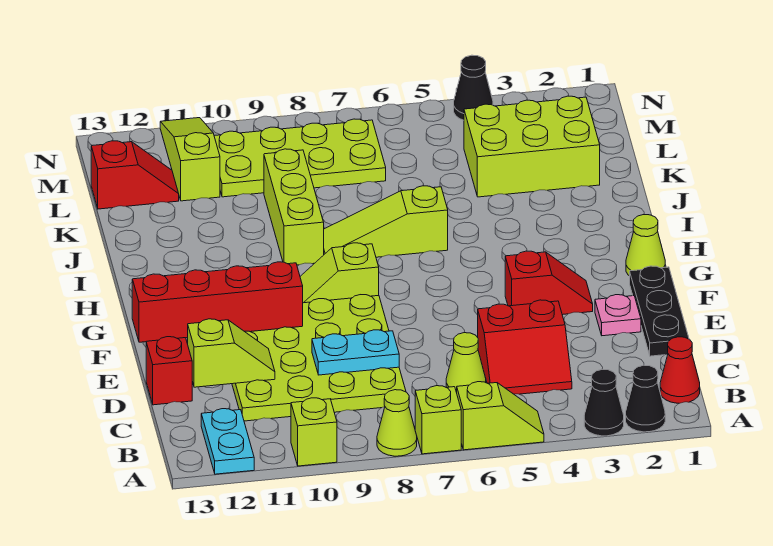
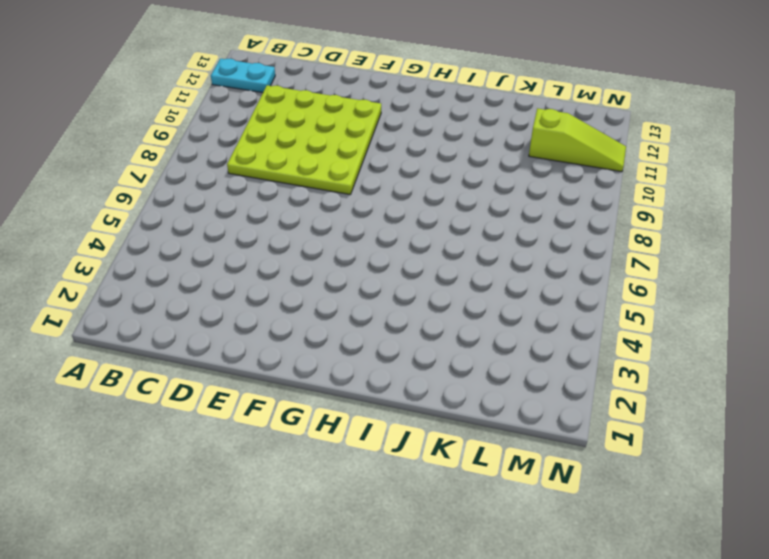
none -> black 1x1 cone [626,365,665,432]
none -> black 1x1 cone [584,369,624,436]
none -> lime 1x2 slope [457,382,544,450]

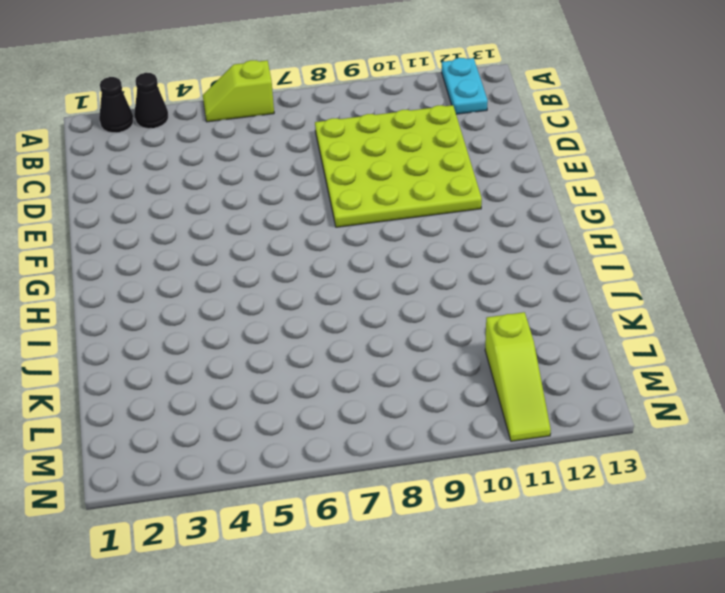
none -> lime 1x1 brick [415,386,461,454]
none -> lime 1x1 cone [377,390,417,456]
none -> lime 1x1 brick [291,398,337,466]

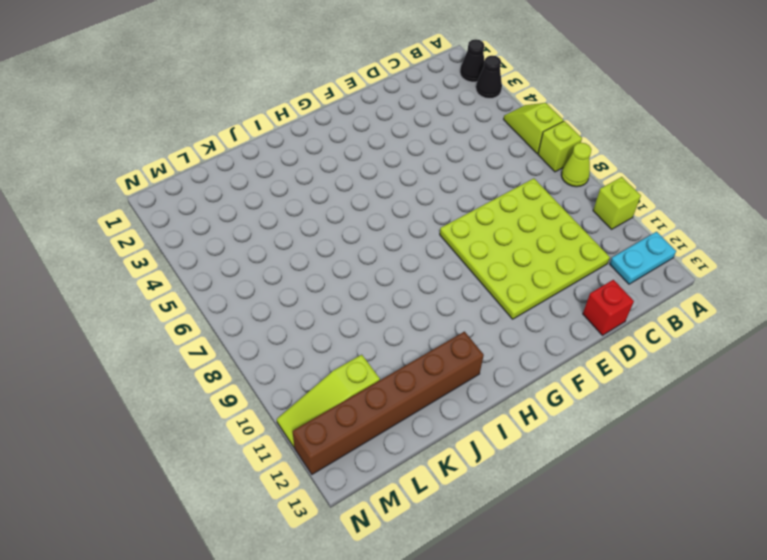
brown 1x6 brick [293,332,484,474] -> red 1x2 slope [91,141,179,209]
none -> red 1x1 cone [660,337,700,403]
none -> red 2x2 slope [478,300,572,394]
none -> lime 1x1 cone [446,332,486,392]

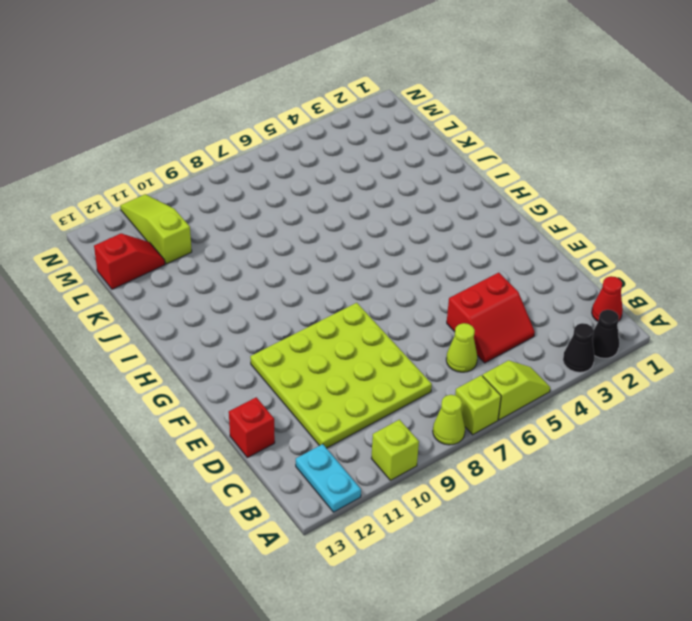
none -> black 1x3 plate [630,266,689,356]
none -> pink 1x1 plate [595,295,641,336]
none -> red 1x2 slope [505,251,593,315]

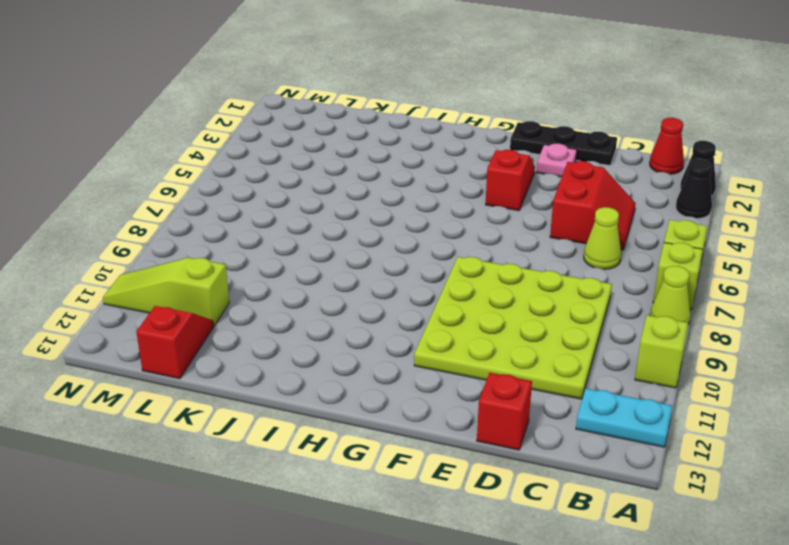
none -> lime 1x1 cone [626,215,665,276]
none -> lime 1x2 slope [300,243,379,303]
none -> lime 1x3 slope [324,186,448,257]

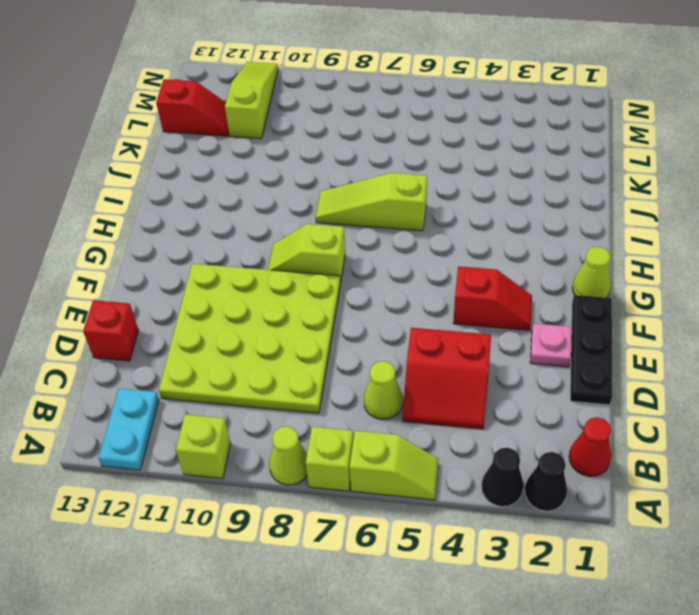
none -> lime 1x3 brick [264,149,324,265]
none -> lime 2x3 brick [464,96,600,197]
none -> lime 2x4 plate [214,119,386,197]

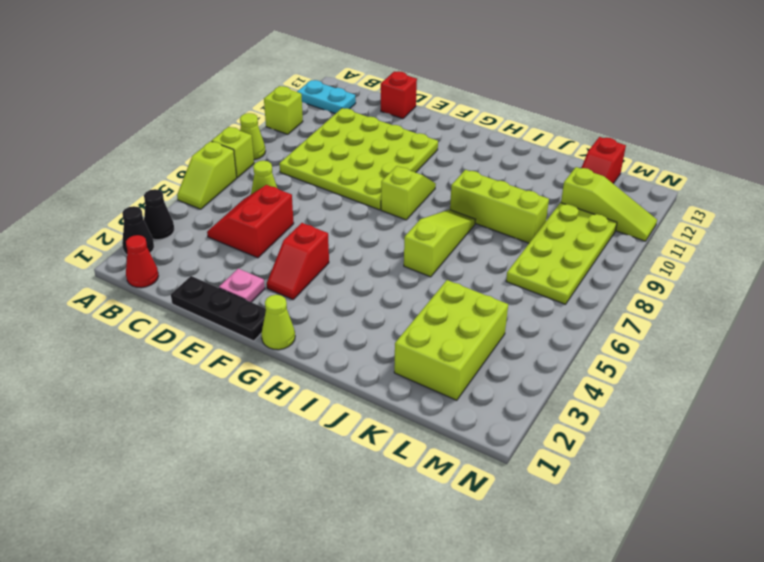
none -> black 1x1 cone [454,55,493,120]
none -> cyan 1x2 plate [312,330,399,375]
none -> lime 1x2 slope [187,319,275,387]

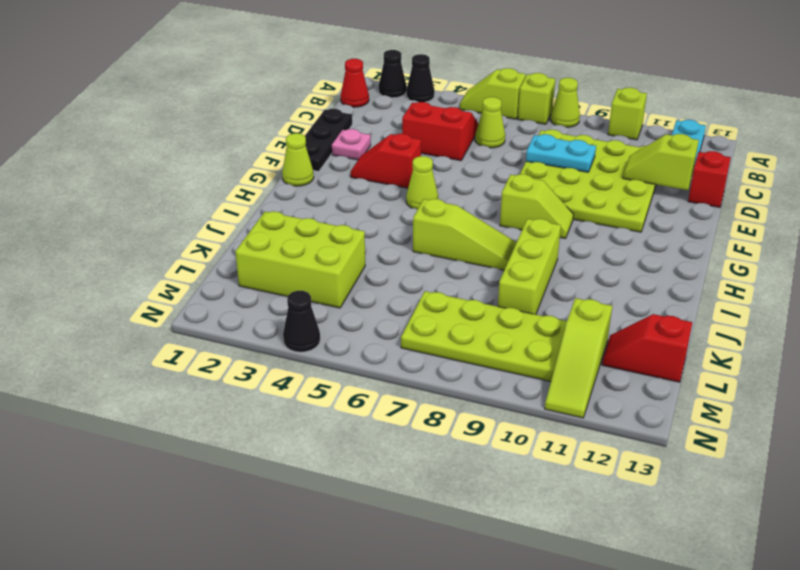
lime 1x1 cone [406,156,438,209] -> none
none -> red 1x4 brick [132,262,303,342]

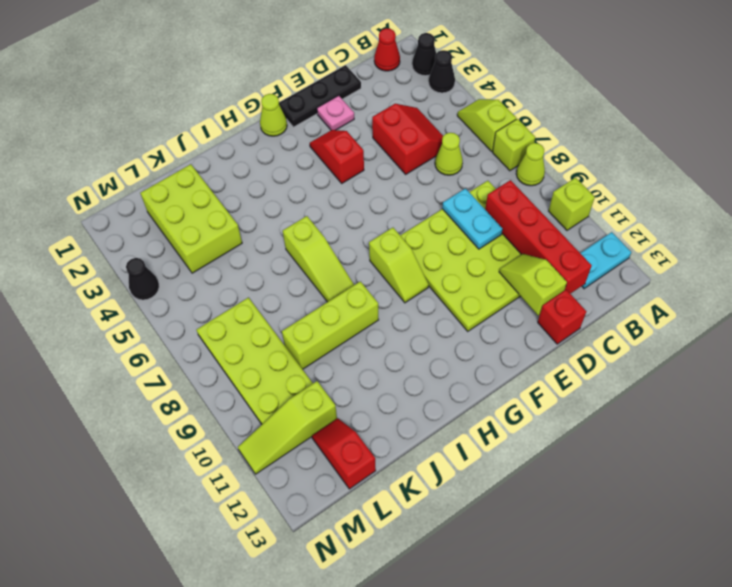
red 1x4 brick [485,180,592,294] -> red 1x4 brick moved to [132,262,303,342]

